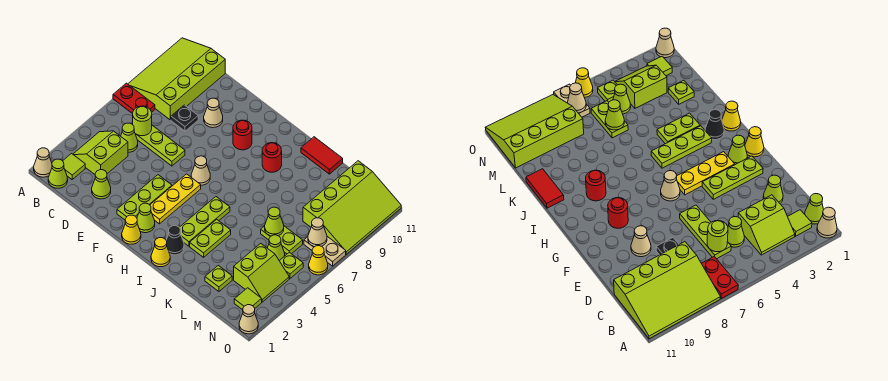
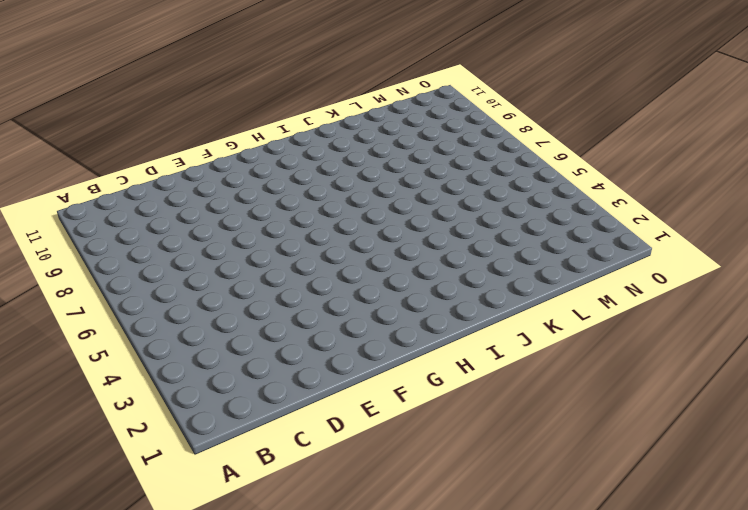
none -> tan 1x1 cone [34,148,52,177]
none -> red 1x2 plate [113,83,155,114]
none -> lime 3x4 slope [128,38,225,120]
none -> lime 1x1 cone [48,159,68,188]

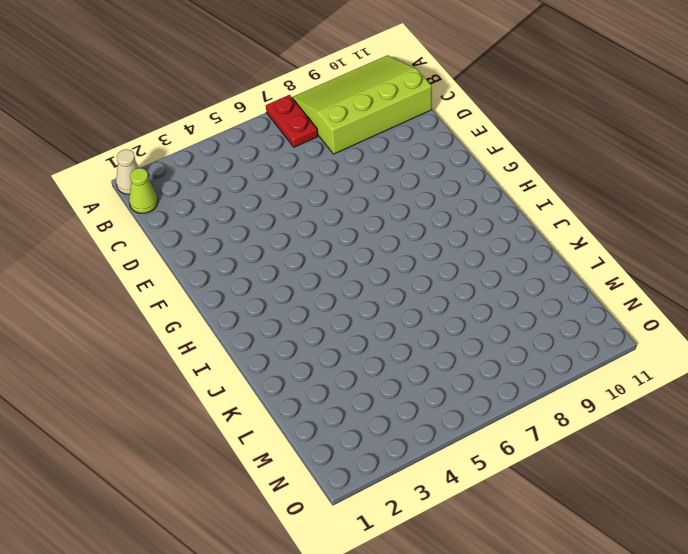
none -> lime 1x1 tile [63,154,85,179]
none -> lime 2x2 slope [73,131,128,174]
none -> lime 1x1 cone [121,123,138,152]
none -> lime 1x3 plate [135,125,185,166]

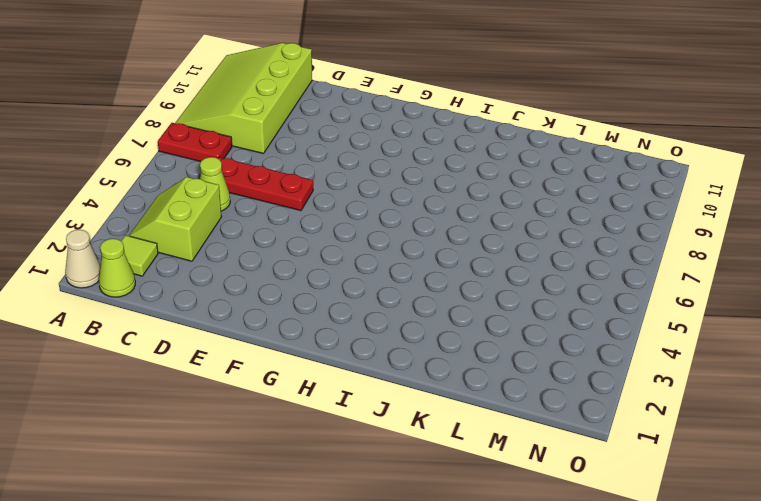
red 1x3 plate [218,157,313,211] -> lime 1x3 plate [135,125,185,166]
none -> lime 1x1 cone [92,170,111,199]
none -> black 1x1 plate [171,105,198,131]
none -> tan 1x1 cone [204,98,223,128]
none -> lime 1x3 plate [117,175,172,220]

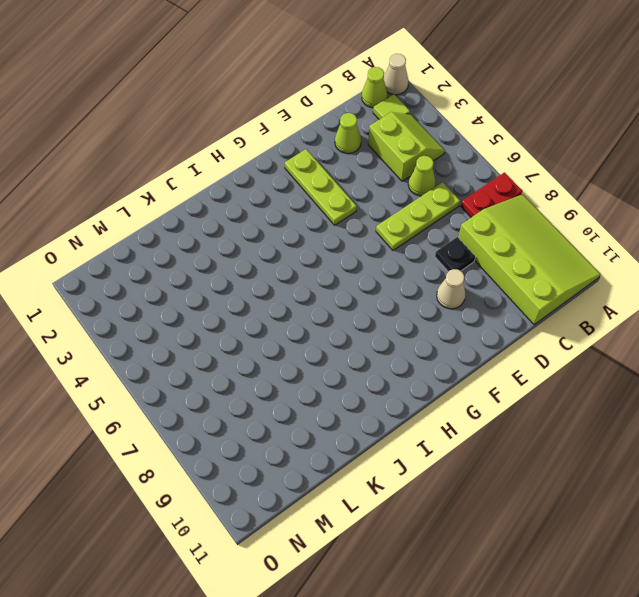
none -> yellow 1x1 cone [122,215,141,244]
none -> lime 1x1 cone [137,203,155,233]
none -> yellow 1x3 plate [150,174,201,224]
none -> tan 1x1 cone [191,156,210,185]

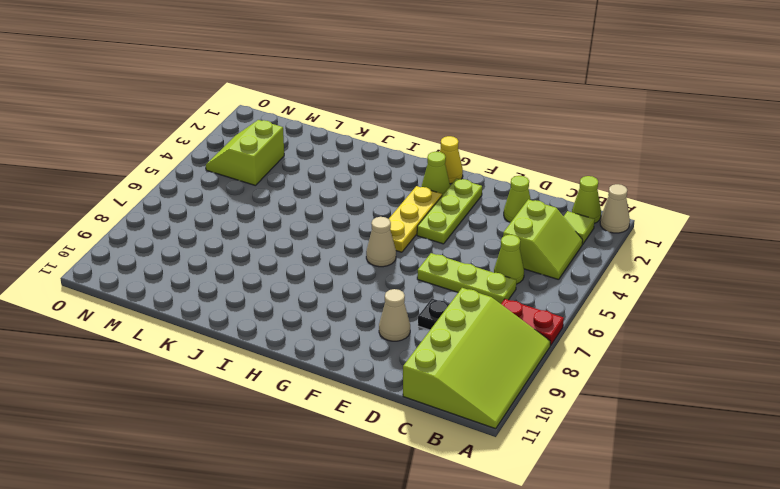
none -> red 1x1 round brick [233,120,252,150]
none -> yellow 1x1 cone [151,238,170,267]
none -> black 1x1 cone [166,226,184,255]
none -> lime 1x3 plate [179,197,230,246]

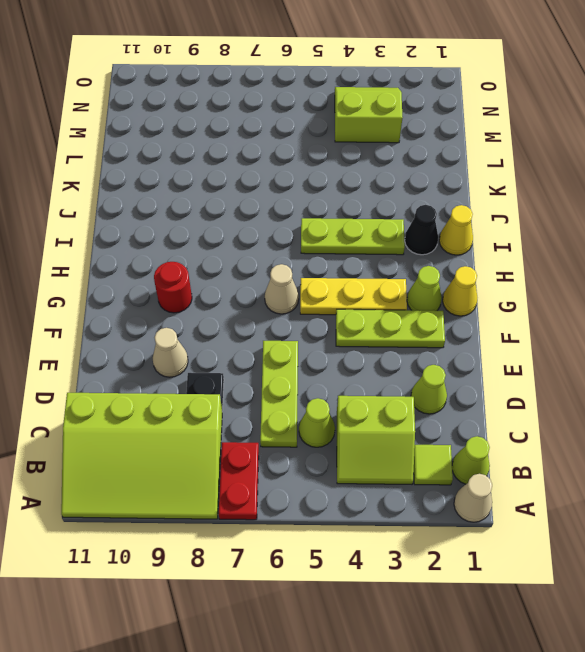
none -> red 1x1 round brick [262,143,282,172]
none -> lime 1x2 plate [190,219,231,257]
none -> red 1x2 tile [301,137,343,174]
none -> lime 1x1 plate [205,265,232,291]

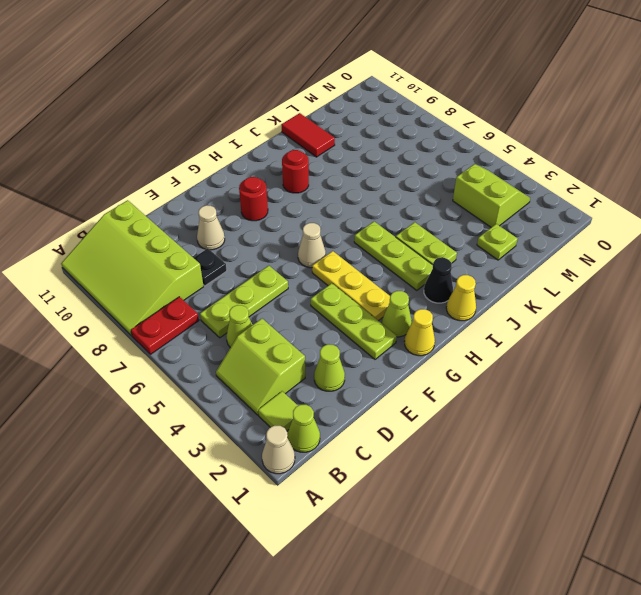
red 1x2 tile [282,113,335,157] -> red 1x2 tile turned to [301,137,343,174]
none -> lime 1x2 plate [261,226,303,254]
none -> lime 1x1 cone [268,235,285,261]
none -> lime 3x4 slope [303,161,401,254]
none -> lime 1x1 tile [234,288,262,310]

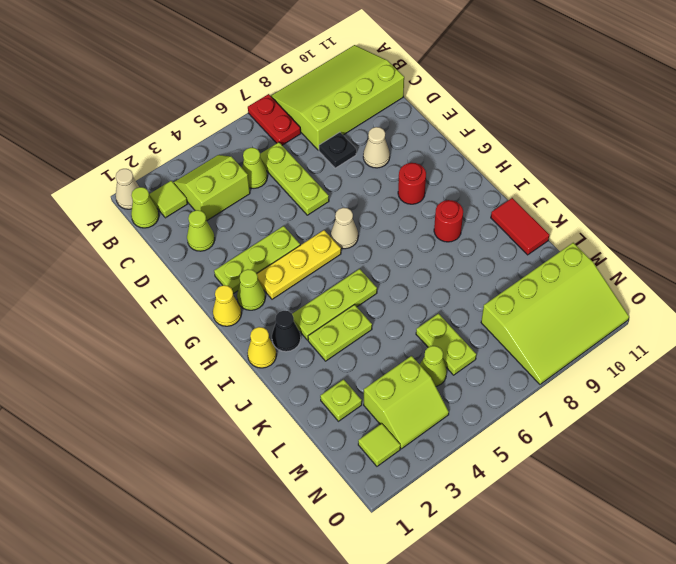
none -> lime 1x1 plate [280,252,303,278]
none -> tan 1x2 plate [304,237,346,266]
none -> tan 1x1 cone [239,305,258,334]
none -> yellow 1x1 cone [309,246,328,275]

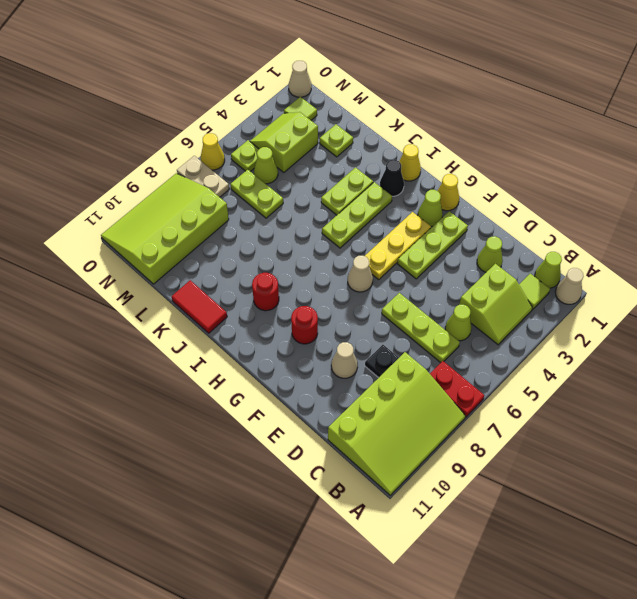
none -> lime 1x1 round brick [133,106,152,136]
none -> lime 1x1 cone [265,207,284,236]
none -> tan 1x1 cone [308,218,327,247]

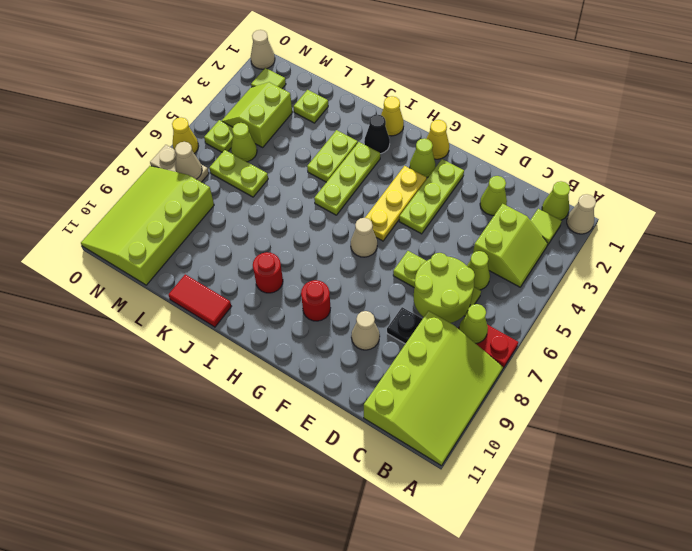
lime 1x1 cone [459,304,488,343] -> lime 1x1 cone moved to [265,207,284,236]
lime 2x2 round brick [414,253,475,323] -> lime 1x1 round brick [133,106,152,136]

